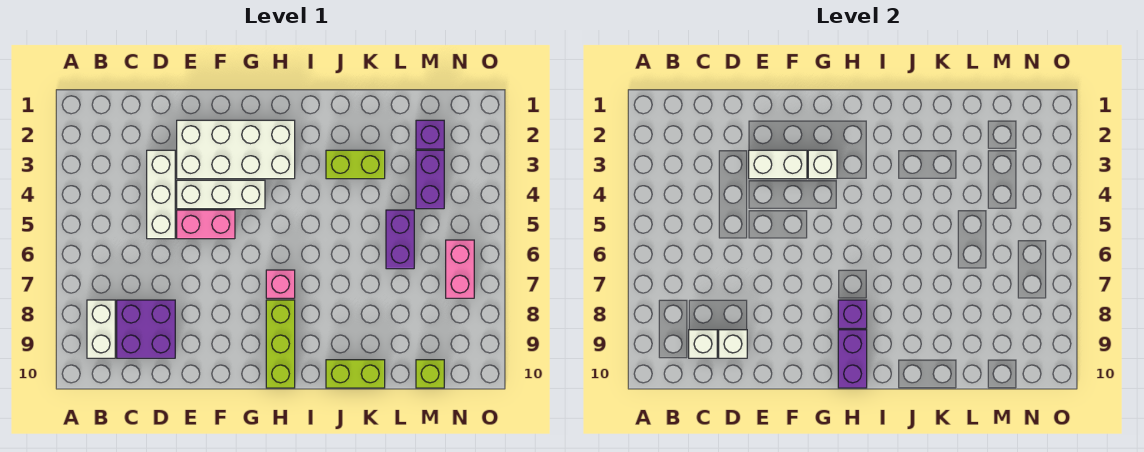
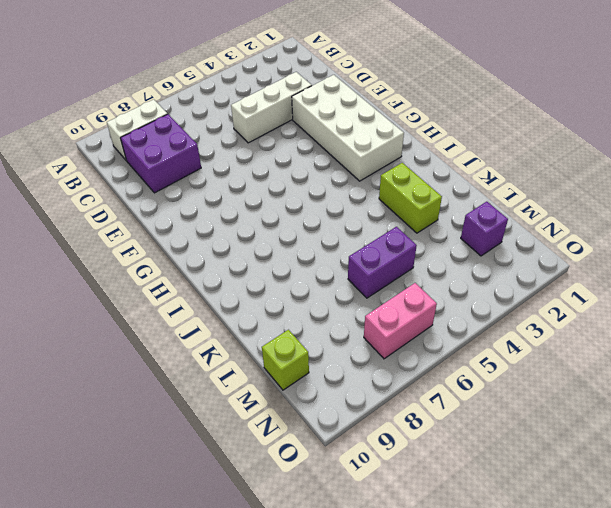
none -> white 1x3 brick [177,180,265,209]
none -> pink 1x2 brick [177,210,235,239]
none -> pink 1x1 brick [266,270,295,298]

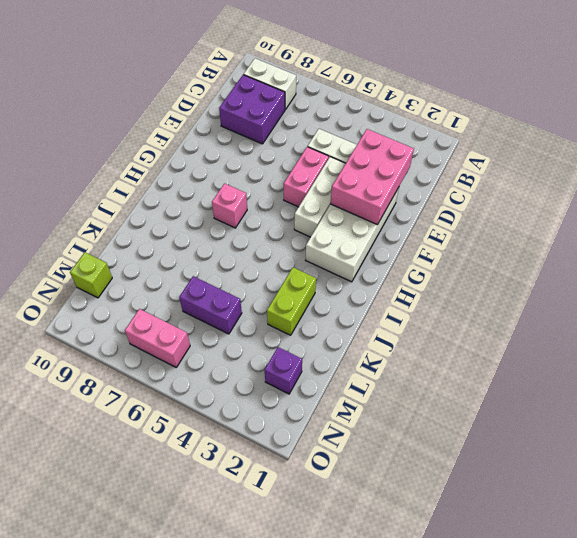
pink 2x3 brick [331,129,414,225] -> white 1x2 brick [749,150,807,179]
none -> lime 1x3 brick [266,300,295,388]
none -> lime 1x2 brick [326,360,385,388]
none -> purple 1x2 brick [416,150,444,209]

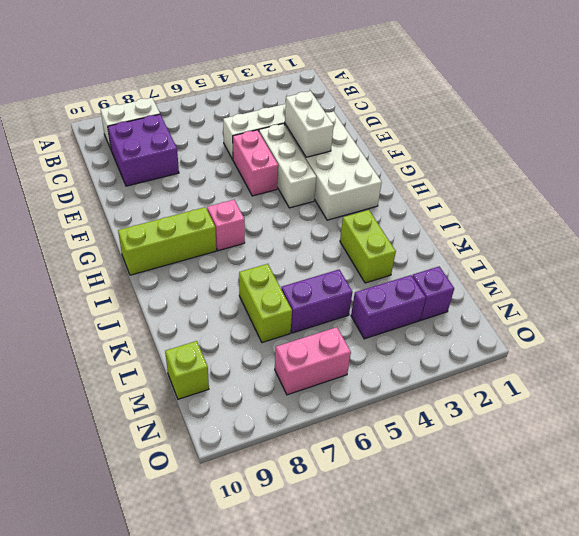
lime 1x2 brick [239,264,292,343] -> lime 1x2 brick moved to [326,360,385,388]
none -> white 1x1 brick [689,330,717,358]
none -> white 1x1 brick [719,330,747,358]
none -> white 1x1 brick [808,150,837,179]

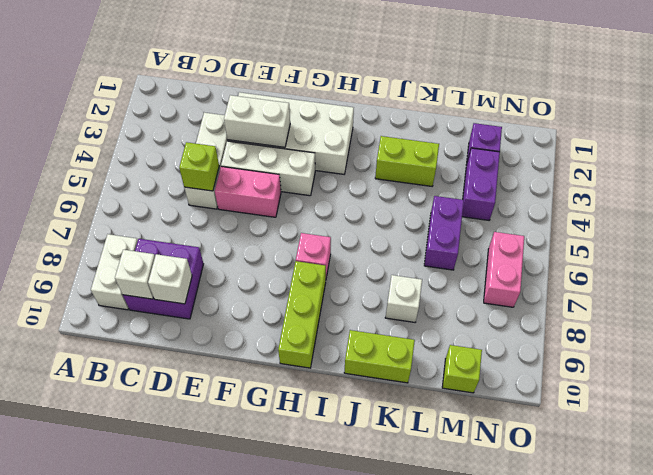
lime 1x1 brick [179,142,219,191] -> none
white 1x1 brick [385,275,422,322] -> white 1x1 brick moved to [808,150,837,179]
none -> purple 1x1 brick [838,300,867,328]
none -> purple 1x2 brick [838,330,867,388]

